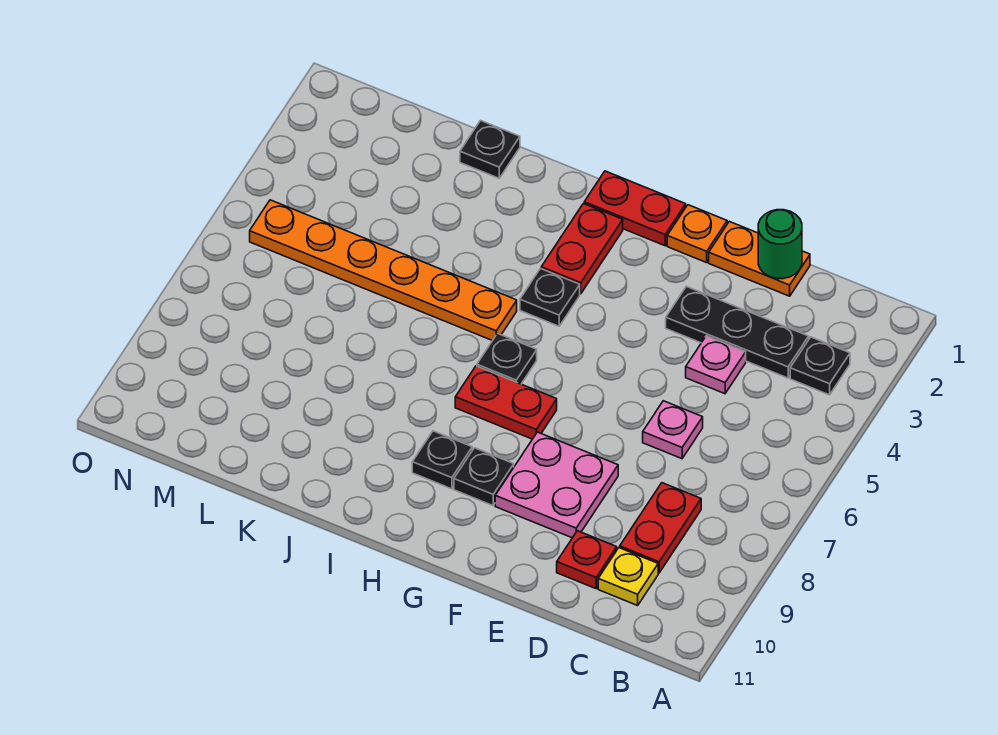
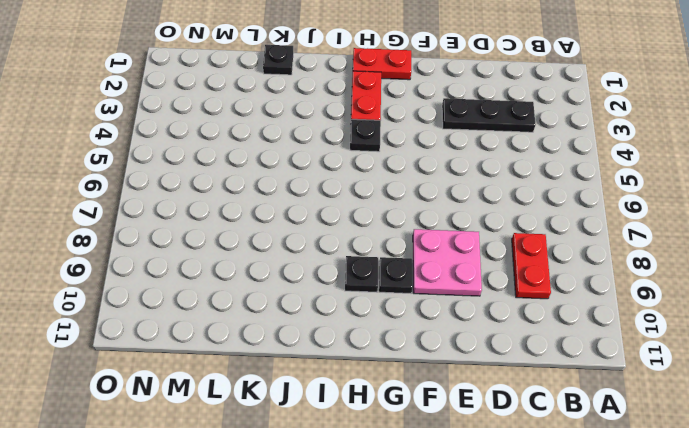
none -> black 1x1 plate [790,337,850,395]
none -> yellow 1x1 plate [598,548,658,605]
none -> orange 1x2 plate [709,221,810,296]

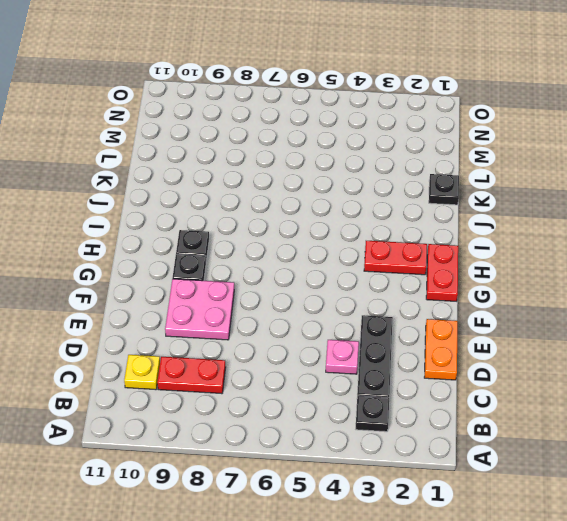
none -> pink 1x1 plate [643,401,703,459]
none -> red 1x1 plate [557,531,617,589]
none -> orange 1x1 plate [667,205,727,263]

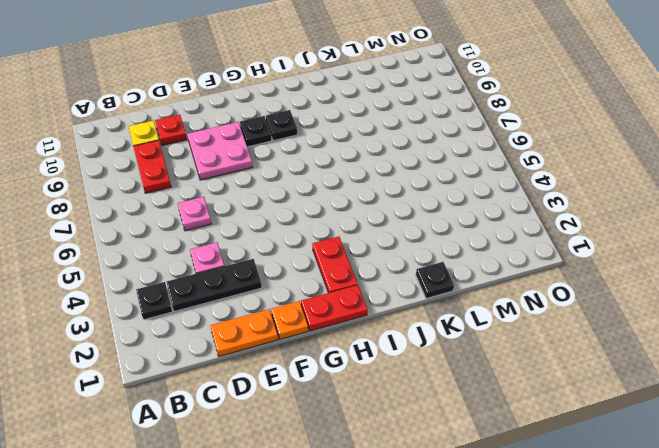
none -> red 1x2 plate [455,366,557,439]
none -> black 1x1 plate [520,269,580,326]
none -> black 1x1 plate [477,334,537,384]

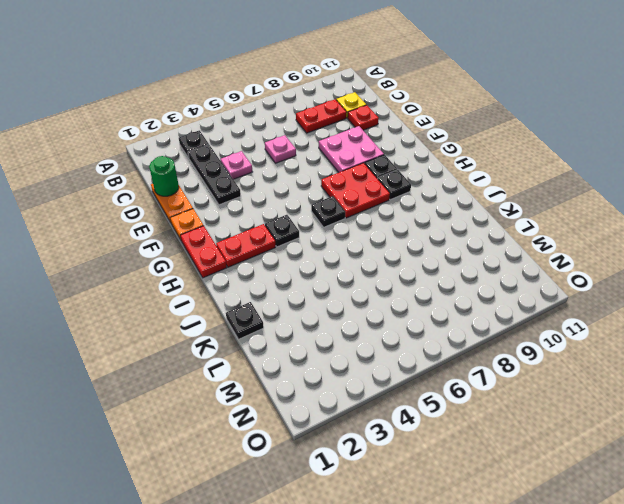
red 2x2 plate [321,163,390,218] -> red 1x2 plate [455,366,557,439]
none -> orange 1x6 plate [250,200,517,341]

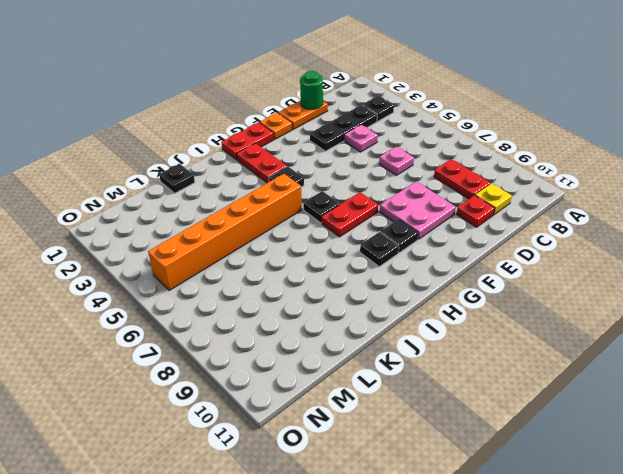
orange 1x6 brick [148,174,302,291] -> orange 1x6 plate [250,200,517,341]

